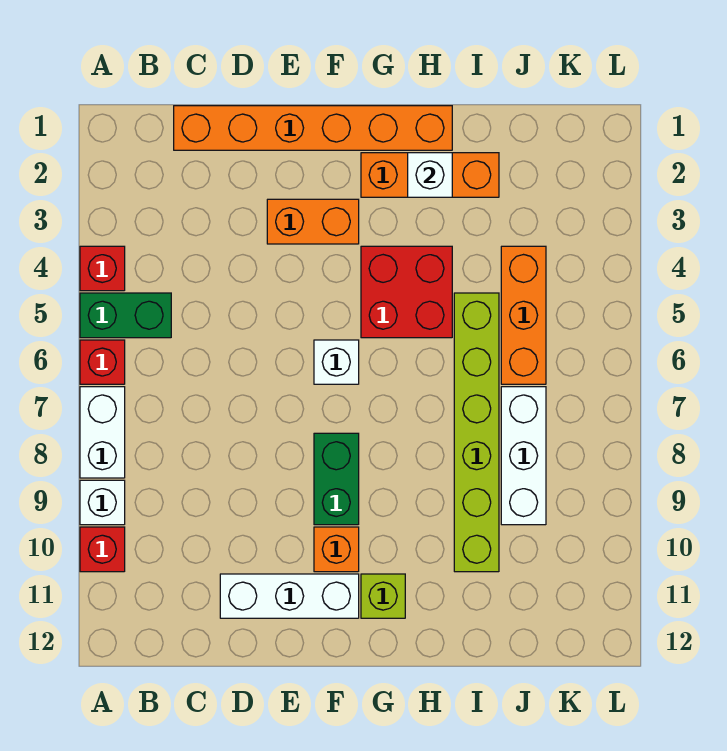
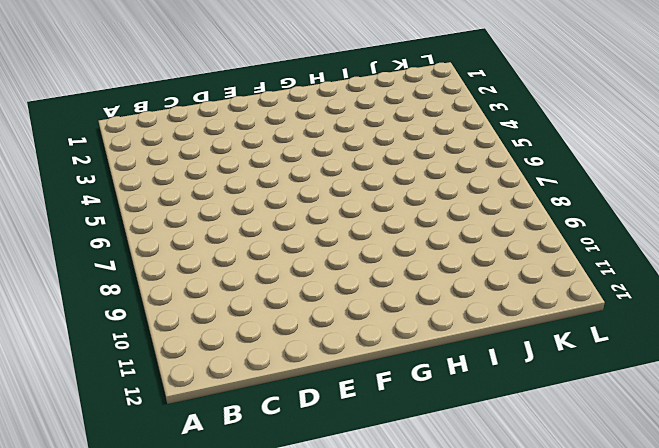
none -> red 1x1 brick [80,246,125,291]
none -> green 1x2 brick [80,293,171,338]
none -> red 1x1 brick [80,340,125,384]

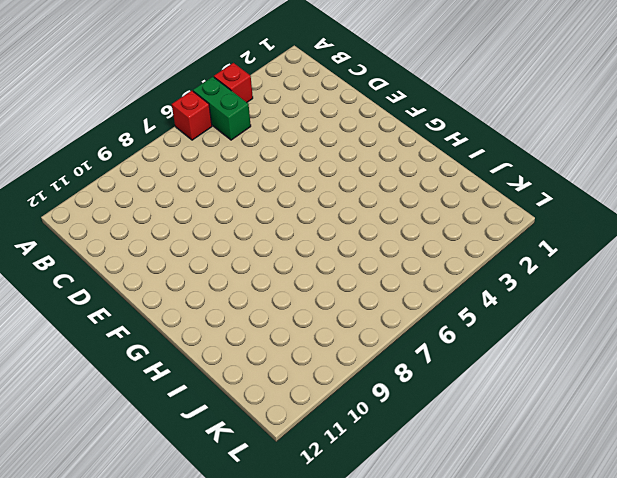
none -> white 1x2 brick [80,387,125,478]
none -> white 1x1 brick [80,480,125,525]
none -> red 1x1 brick [80,527,125,572]

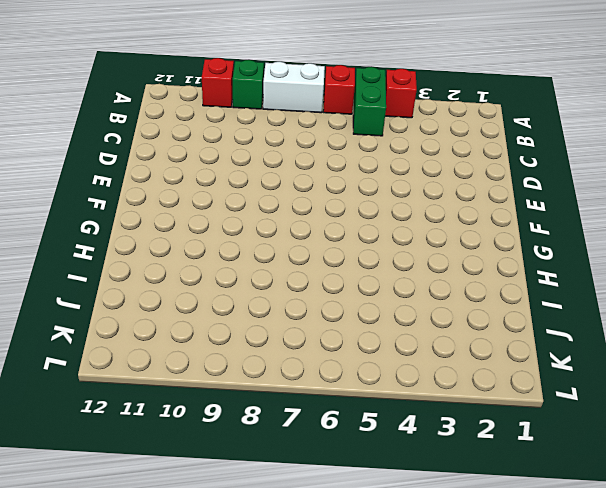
green 1x1 brick [233,60,264,109] -> white 1x1 brick [80,480,125,525]
none -> orange 1x6 brick [174,106,452,150]
none -> white 1x3 brick [220,574,359,618]
none -> orange 1x2 brick [267,199,359,244]

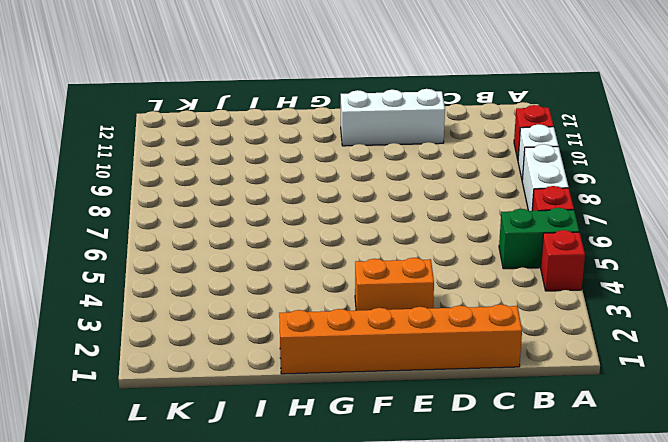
none -> white 1x1 brick [314,340,359,384]
none -> green 1x2 brick [314,433,359,525]
none -> orange 1x1 brick [314,527,359,572]

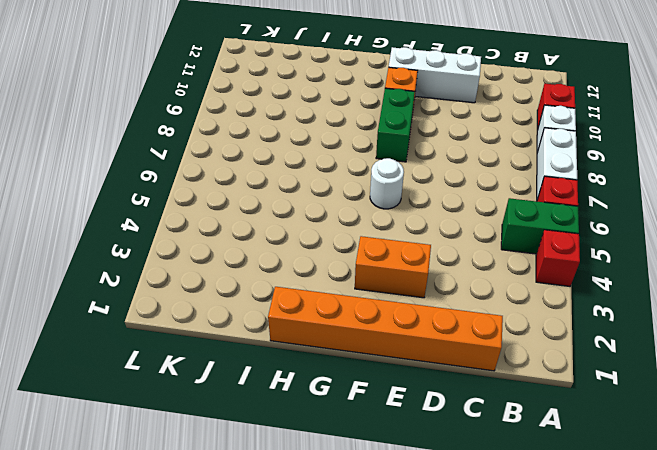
white 1x1 round brick [370,158,404,209] -> white 1x1 brick [314,340,359,384]
none -> orange 1x3 brick [361,153,499,197]
none -> red 2x2 brick [361,246,452,338]
none -> lime 1x1 brick [361,574,405,618]

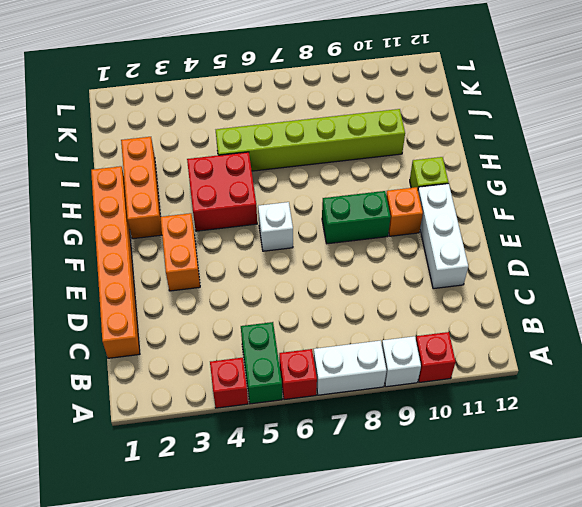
none -> orange 1x3 brick [501,246,546,384]
none -> white 1x3 brick [501,387,546,525]
none -> white 1x1 brick [408,153,452,197]

